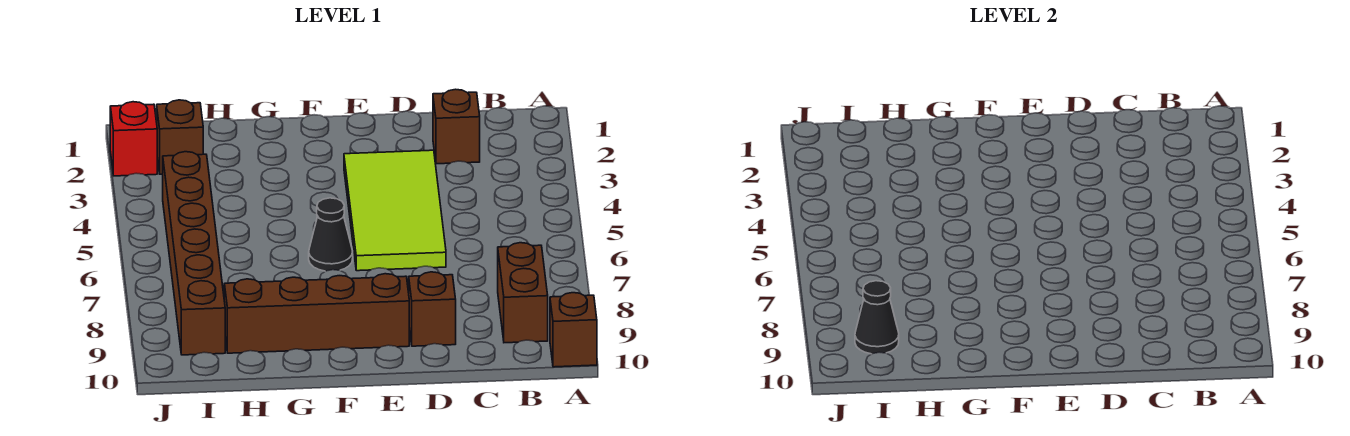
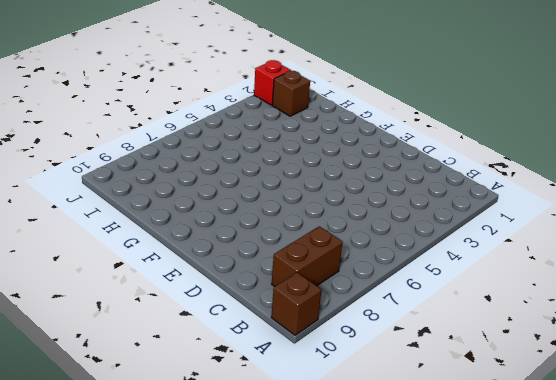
none -> brown 1x1 brick [433,89,480,164]
none -> lime 2x4 tile [344,150,446,271]

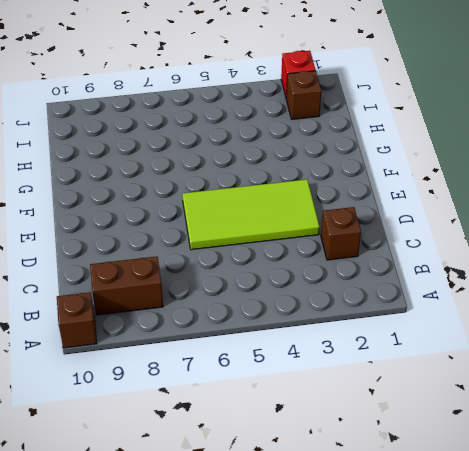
none -> brown 1x1 brick [409,272,456,346]
none -> brown 1x4 brick [224,274,409,353]

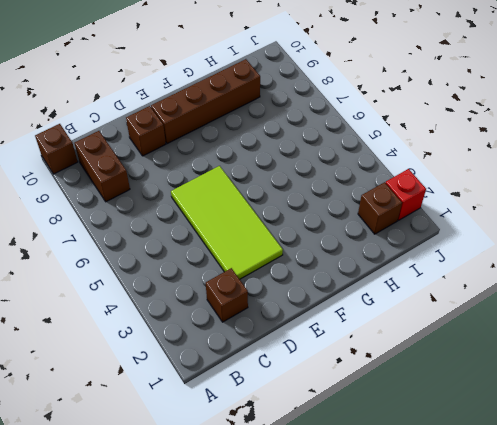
none -> black 1x1 cone [309,198,353,271]
none -> brown 1x6 brick [163,152,225,355]

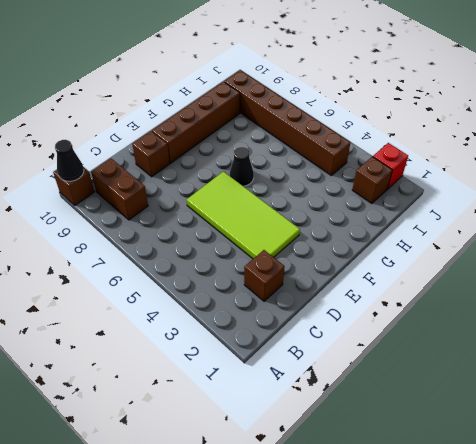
black 1x1 cone [55,140,84,181] -> black 1x1 cone moved to [855,281,899,354]

